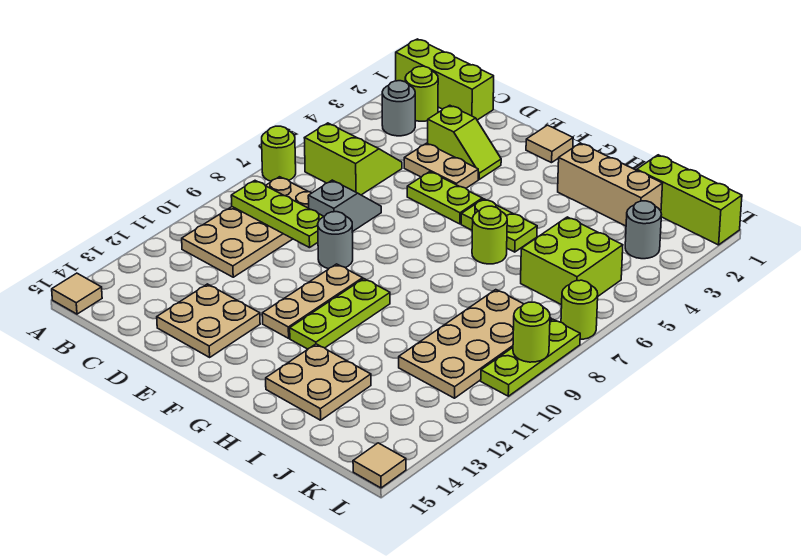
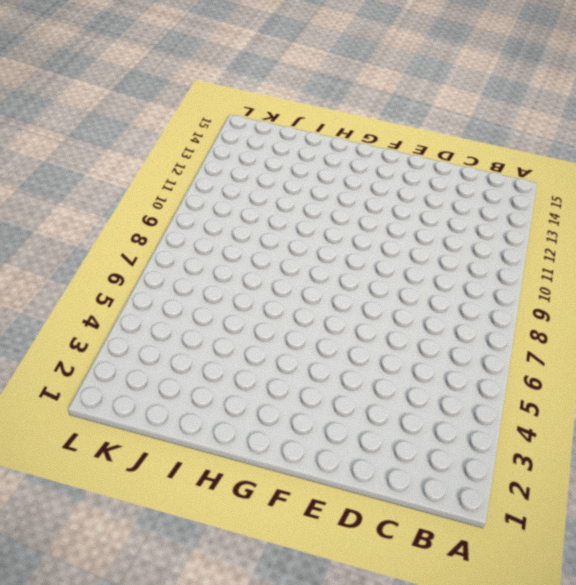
none -> lime 1x3 brick [396,39,494,120]
none -> lime 1x1 round brick [262,126,296,181]
none -> tan 1x1 tile [52,273,102,314]

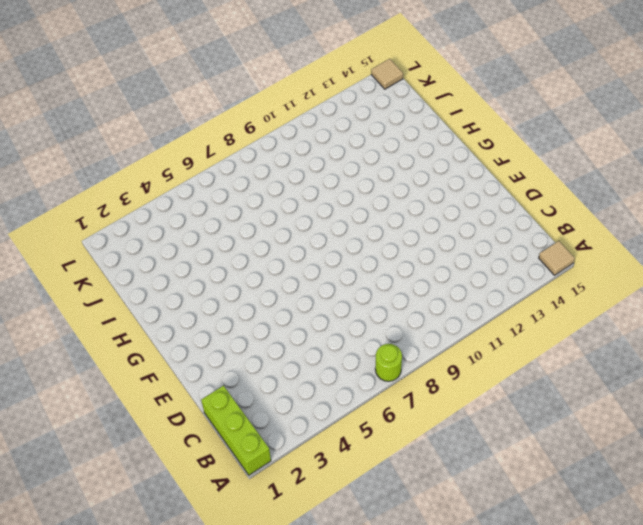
none -> lime 1x1 round brick [405,66,438,121]
none -> grey 1x1 round brick [382,81,415,136]
none -> lime 2x2 slope [305,123,402,195]

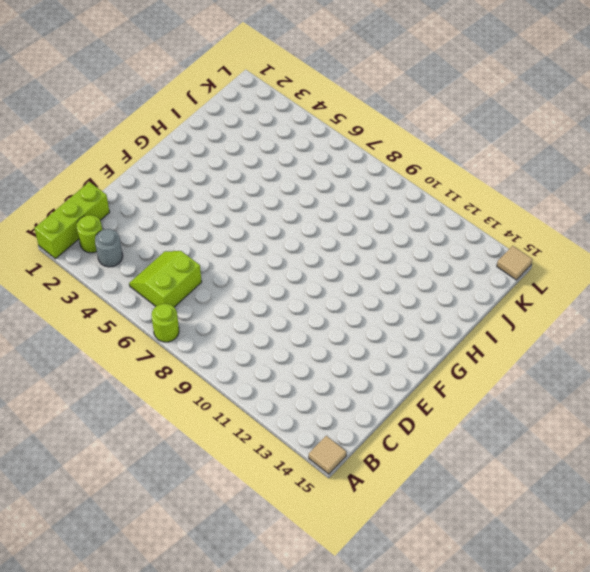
none -> tan 2x4 plate [182,177,311,277]
none -> lime 1x2 slope [428,105,501,179]
none -> tan 1x2 plate [404,143,478,188]

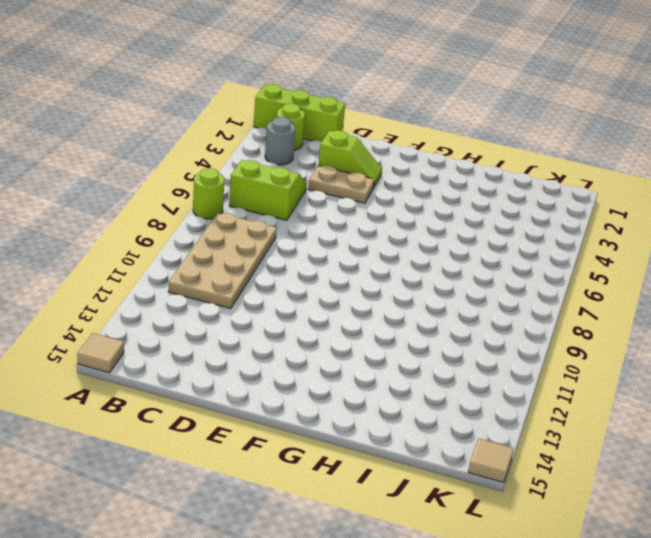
none -> grey 1x2 slope [308,180,381,232]
none -> tan 2x2 plate [157,284,260,357]
none -> lime 1x2 plate [407,172,482,224]

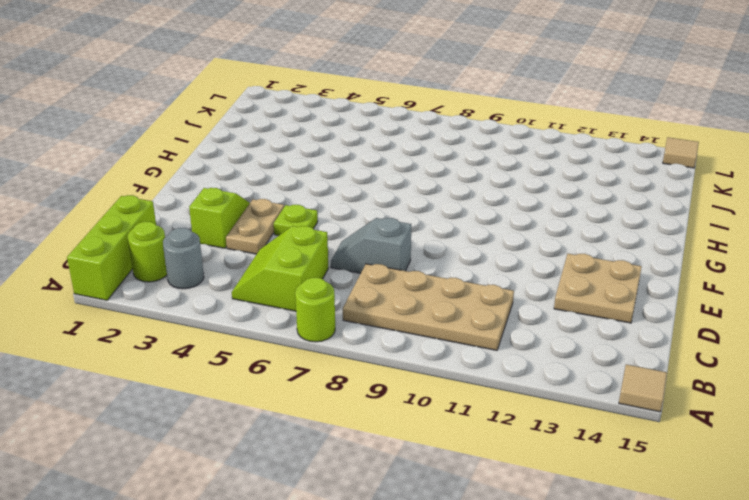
lime 1x1 plate [274,205,318,235] -> lime 1x2 plate [407,172,482,224]
none -> grey 1x1 round brick [318,212,353,269]
none -> tan 1x1 tile [526,125,573,163]
none -> tan 1x3 plate [262,264,363,338]

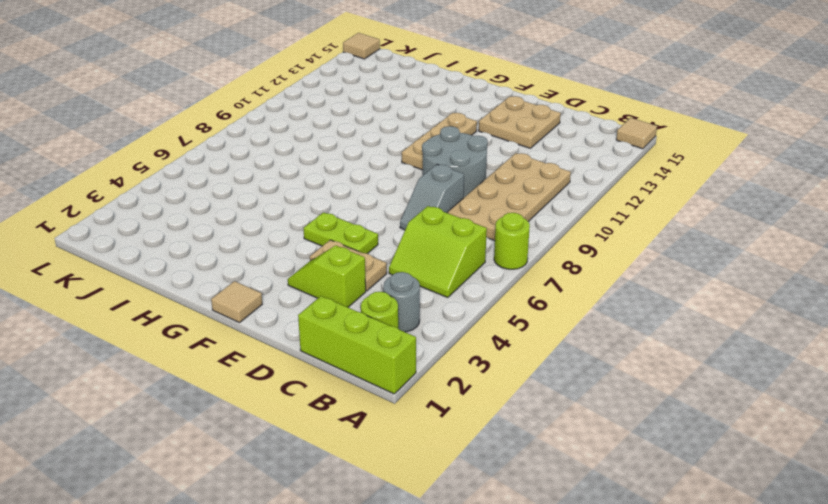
grey 2x2 round brick [422,126,488,198] -> grey 1x1 round brick [318,212,353,269]
none -> lime 1x2 plate [461,199,537,252]
none -> lime 1x3 plate [290,279,390,349]
none -> tan 1x3 brick [558,143,663,226]

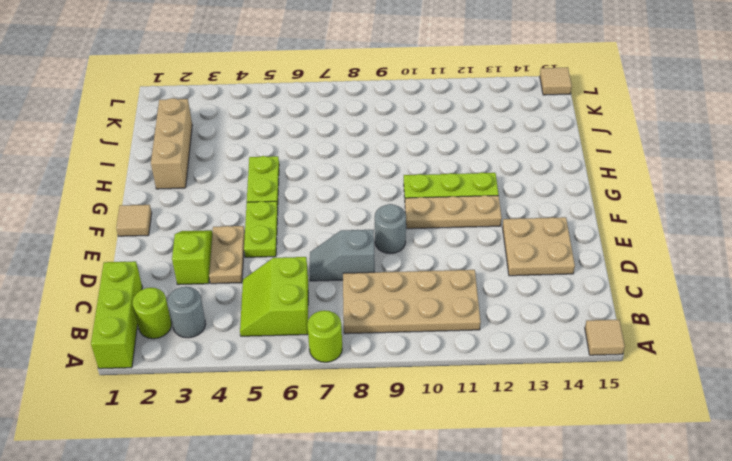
none -> lime 1x1 round brick [472,206,507,264]
none -> tan 2x2 plate [266,344,371,420]
none -> lime 1x3 brick [637,155,742,245]

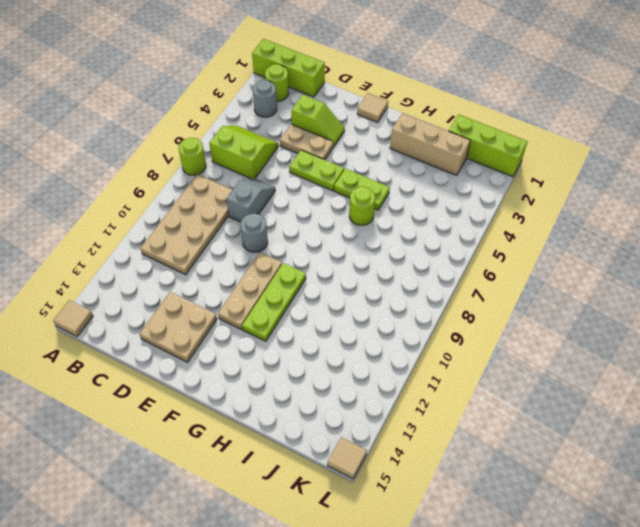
none -> tan 2x2 plate [266,344,371,420]
none -> lime 2x2 brick [521,217,623,305]
none -> tan 2x4 plate [399,290,551,398]

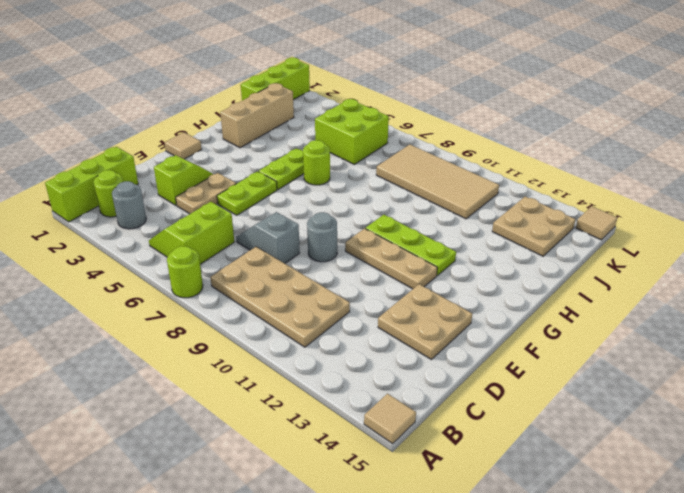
tan 2x4 tile [376,145,499,219] -> tan 2x4 plate [399,290,551,398]
tan 2x2 plate [492,196,576,256] -> tan 2x2 plate moved to [266,344,371,420]
none -> grey 1x1 round brick [625,201,662,259]
none -> lime 1x1 round brick [561,280,598,340]
none -> lime 1x3 plate [481,319,580,396]

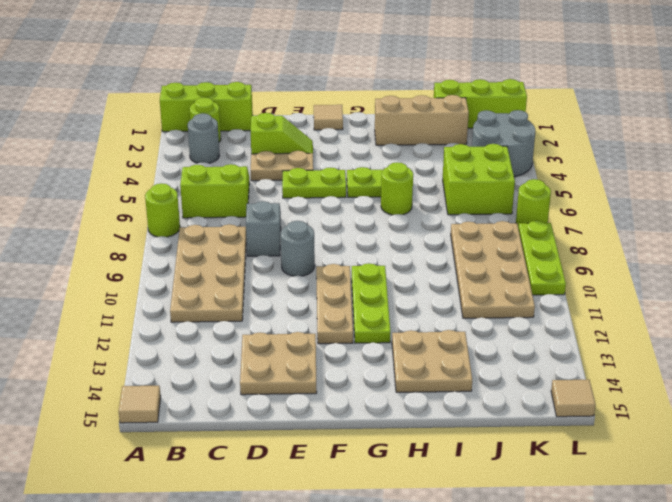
grey 2x2 round brick [472,110,535,177] -> grey 1x1 round brick [625,201,662,259]
none -> lime 1x3 plate [231,181,324,248]
none -> lime 1x1 round brick [513,302,550,362]

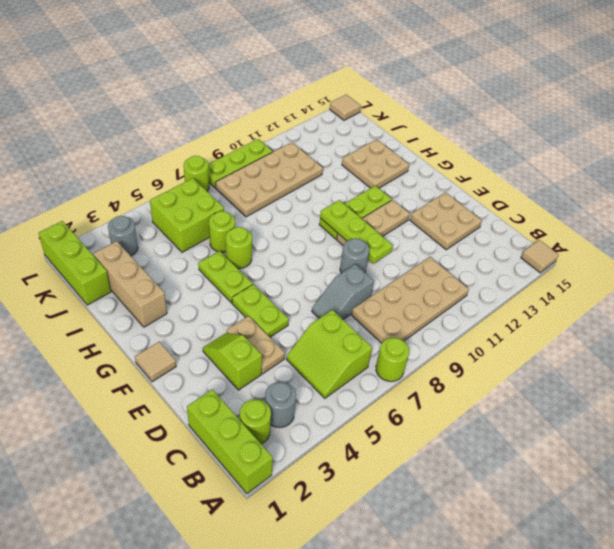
lime 1x3 plate [320,200,393,264] -> lime 1x3 plate moved to [231,181,324,248]
lime 1x1 round brick [209,211,235,252] -> lime 1x1 round brick moved to [513,302,550,362]

